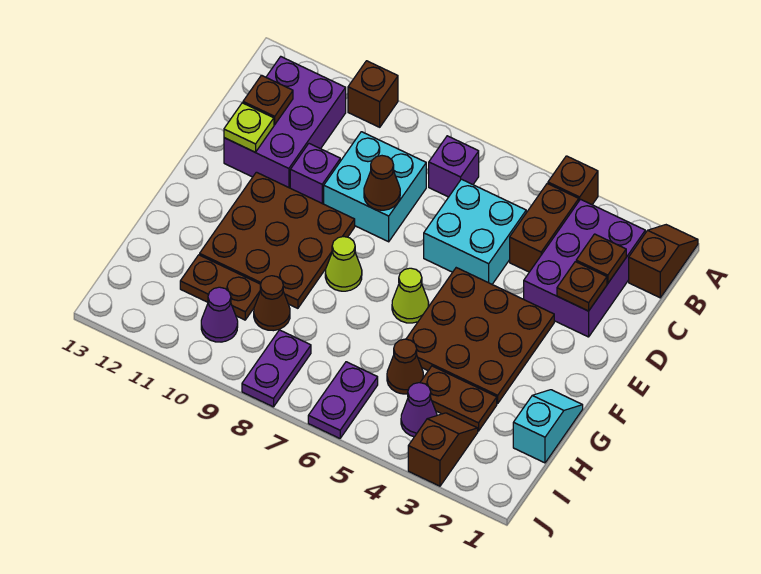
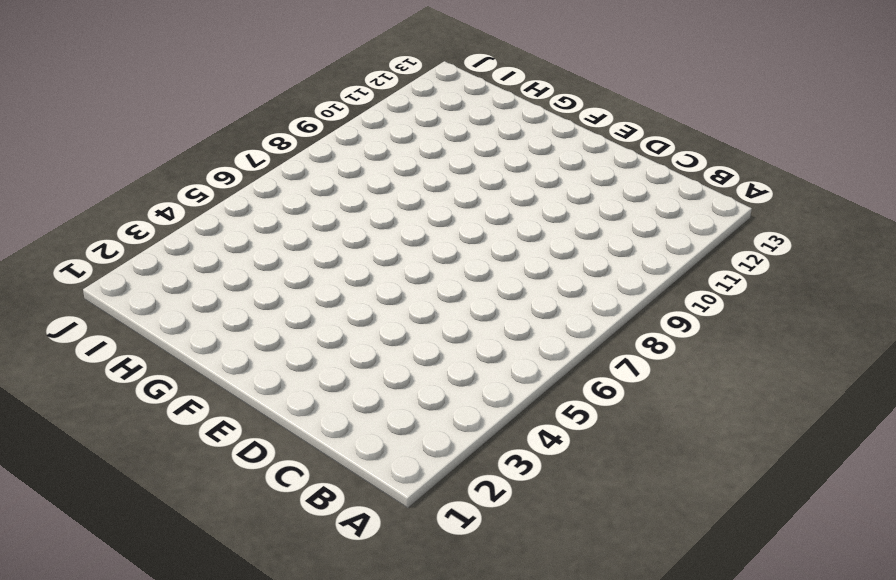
none -> brown 1x2 slope [629,225,698,298]
none -> brown 1x1 brick [548,156,598,205]
none -> brown 1x1 brick [348,61,398,127]

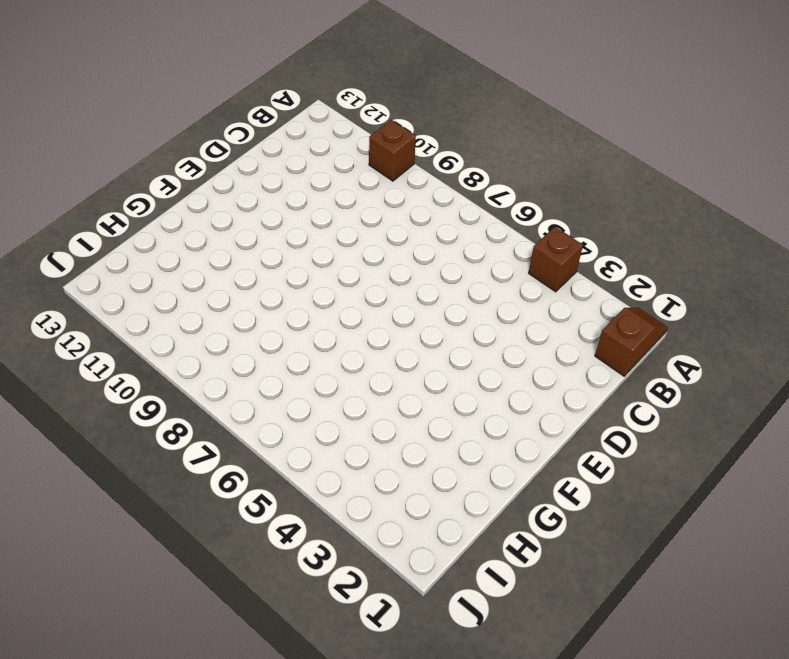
none -> purple 2x3 brick [524,199,645,337]
none -> brown 1x2 brick [510,184,579,272]
none -> purple 1x1 brick [429,136,479,197]

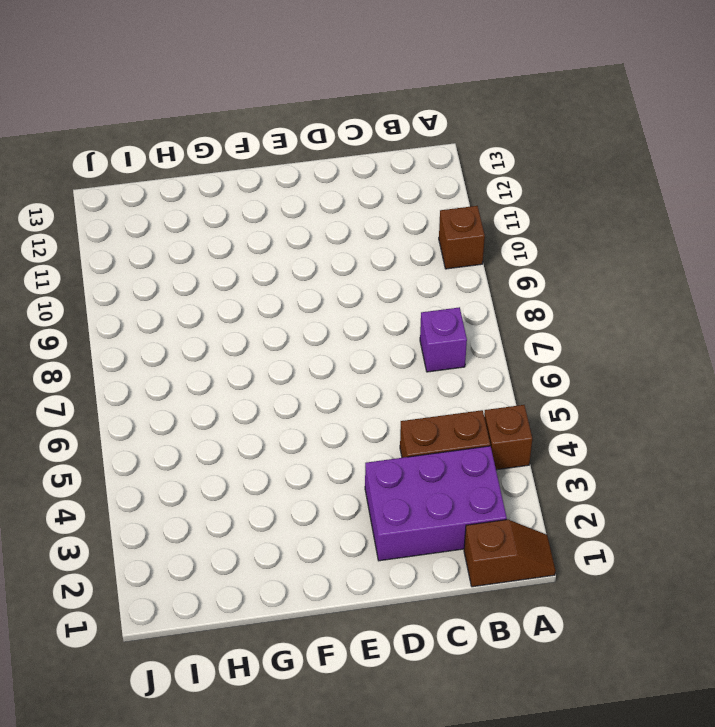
none -> purple 2x3 brick [224,57,346,188]
none -> cyan 2x2 brick [424,179,526,284]
none -> cyan 2x2 brick [324,132,426,242]

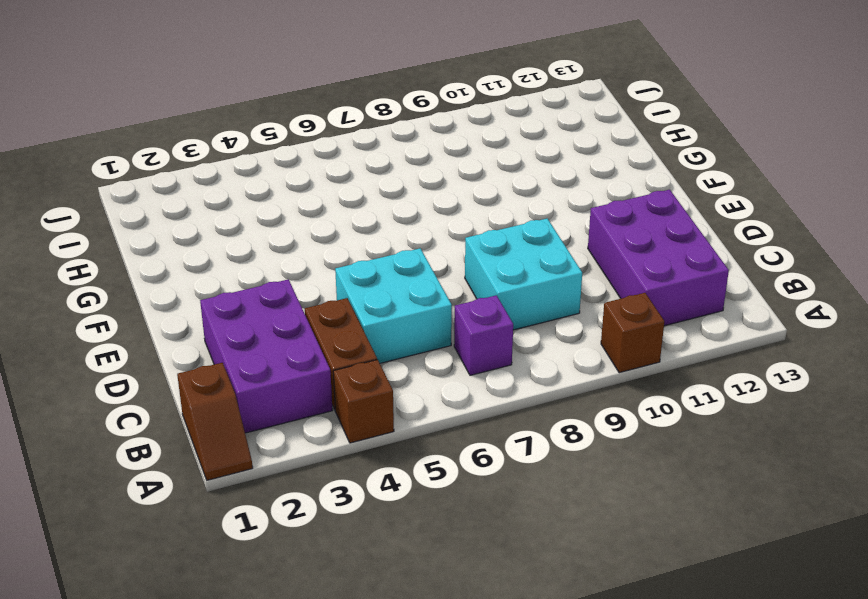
none -> purple 1x1 brick [290,144,340,204]
none -> brown 3x3 plate [406,268,554,404]
none -> brown 3x3 plate [200,172,355,308]

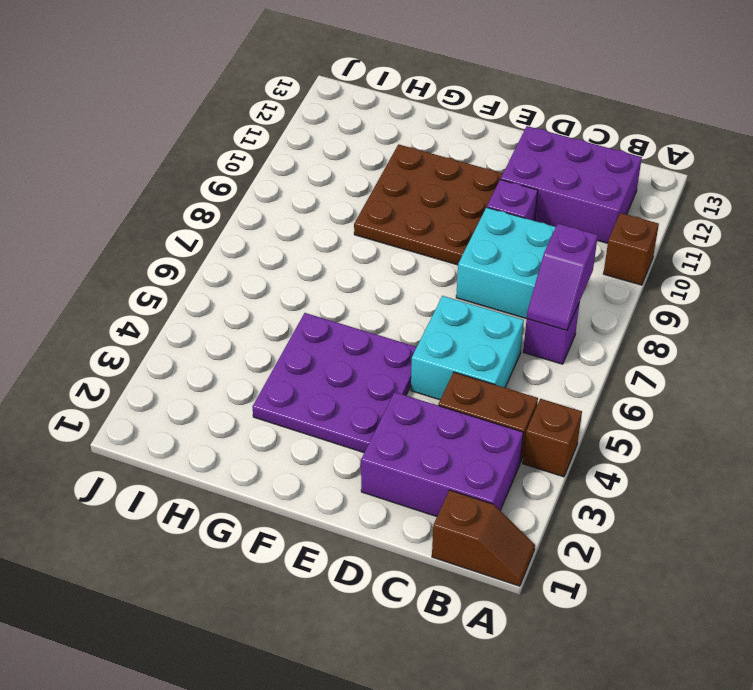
purple 1x2 slope [527,224,598,330] -> none
purple 3x3 plate [253,313,417,453] -> brown 3x3 plate [406,268,554,404]
none -> lime 1x1 cone [392,268,429,323]
none -> lime 1x1 cone [325,237,362,291]
none -> cyan 1x2 slope [513,390,583,463]

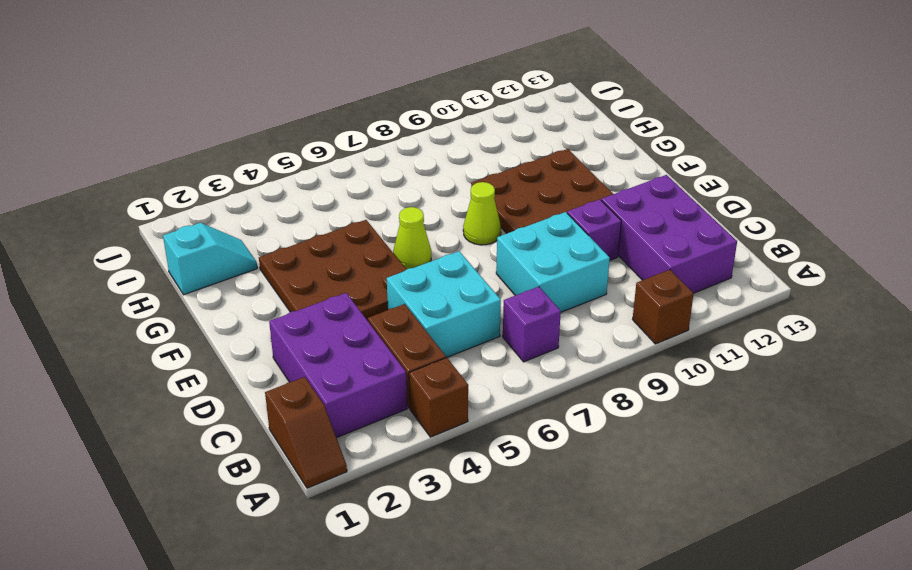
cyan 1x2 slope [163,223,257,295] -> cyan 1x2 slope turned to [513,390,583,463]
none -> brown 1x2 plate [420,366,497,431]
none -> brown 1x1 cone [387,339,423,394]
none -> brown 1x1 cone [254,276,290,331]

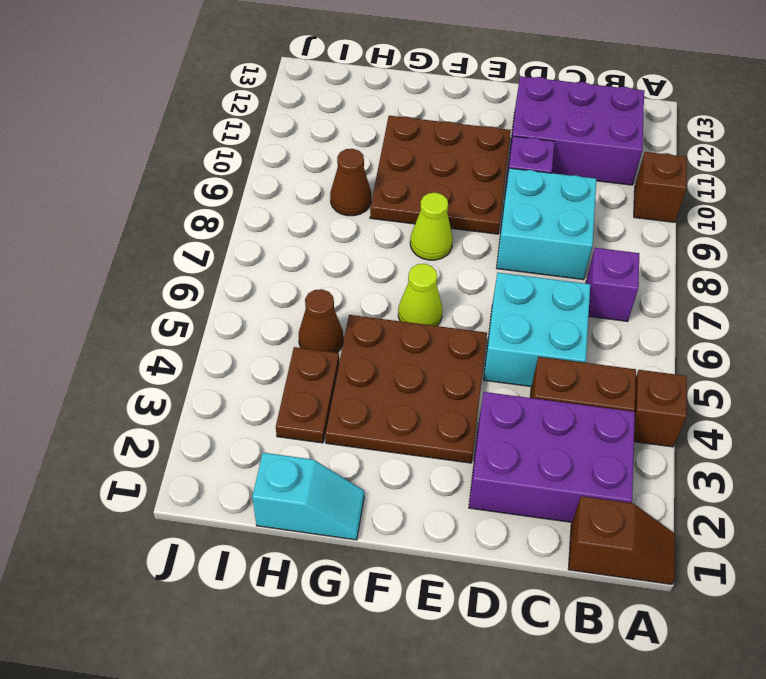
none -> brown 1x2 plate [180,255,261,320]
none -> brown 1x2 slope [408,413,478,486]
none -> purple 1x1 cone [401,383,437,437]

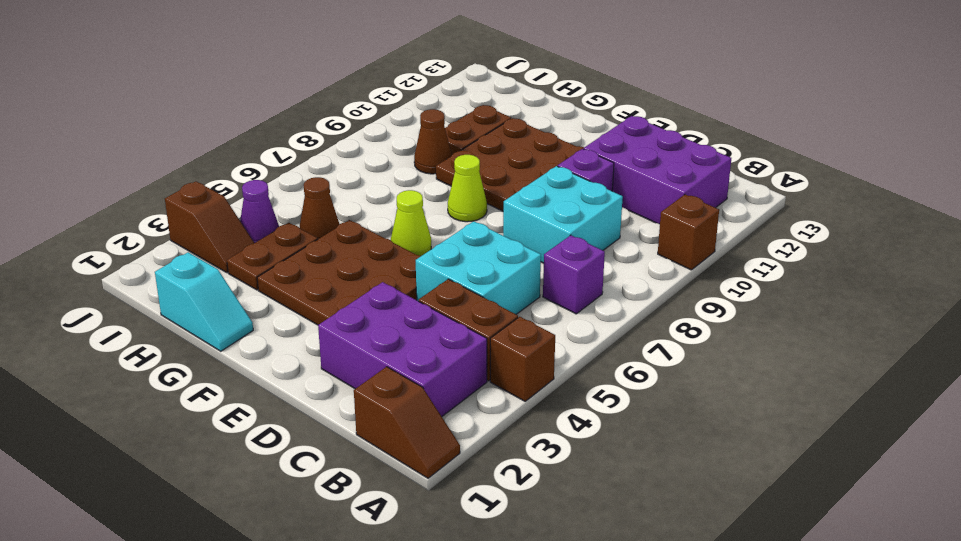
none -> purple 1x2 plate [308,362,378,438]
none -> purple 1x2 plate [242,330,311,407]
none -> purple 1x1 cone [201,287,238,342]

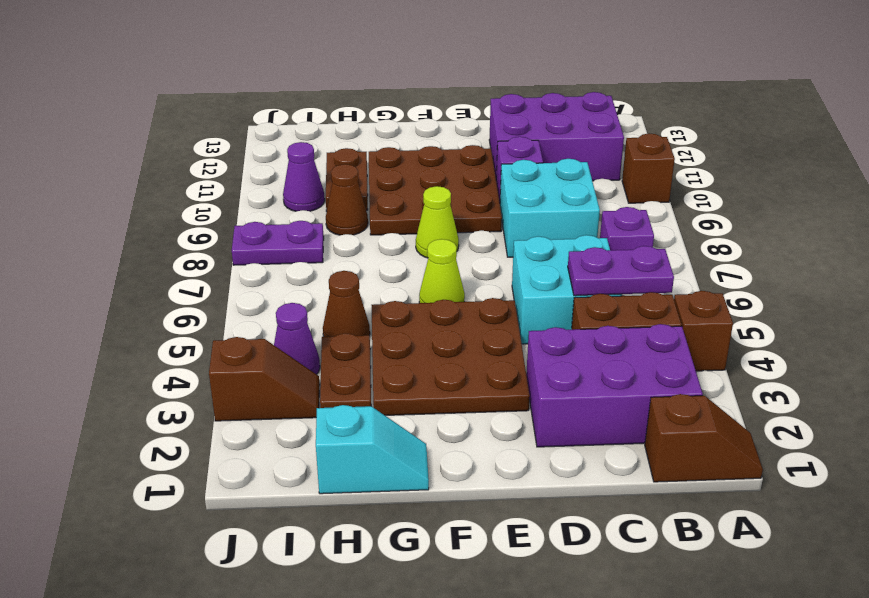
purple 1x2 plate [568,246,674,296] -> purple 1x2 plate moved to [308,362,378,438]
none -> brown 1x1 plate [576,234,626,283]
none -> brown 1x1 plate [243,75,293,125]
none -> brown 1x1 plate [557,262,607,311]

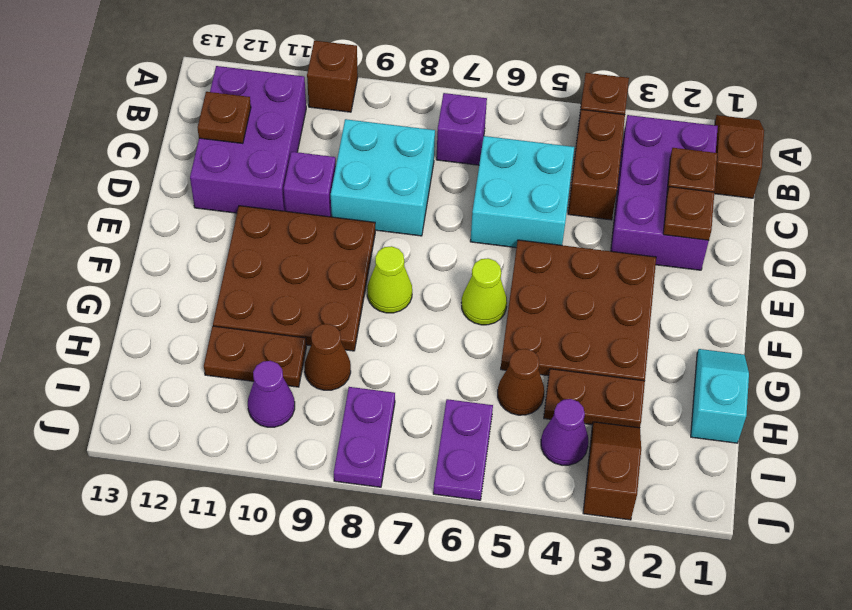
none -> brown 1x1 cone [364,156,400,210]
none -> lime 1x1 plate [224,103,274,152]

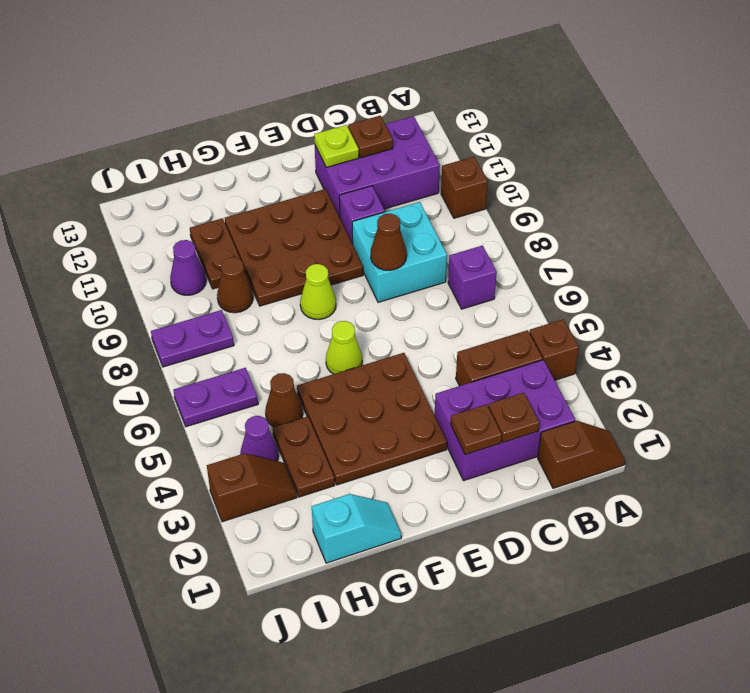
none -> cyan 2x2 brick [424,179,526,284]

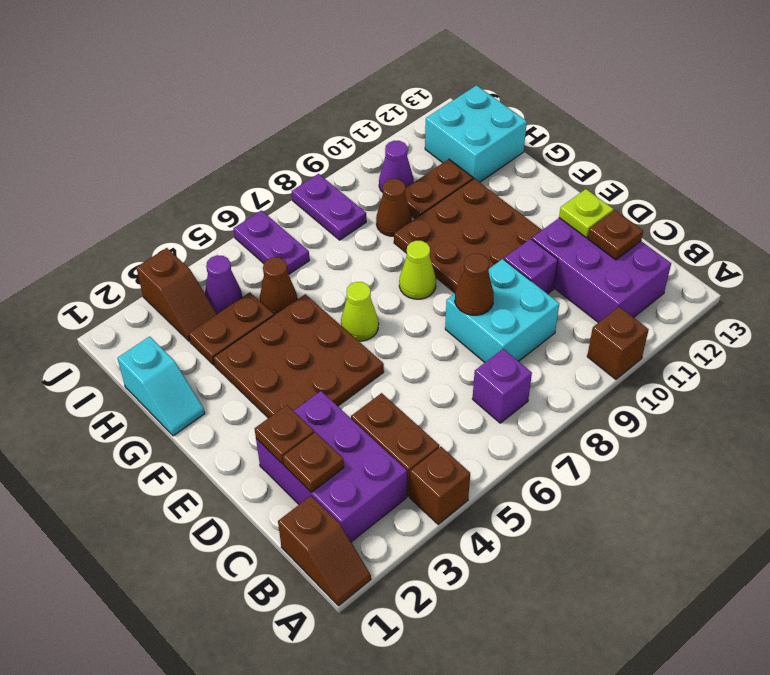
cyan 2x2 brick [425,85,527,182] -> cyan 2x2 brick moved to [424,179,526,284]

